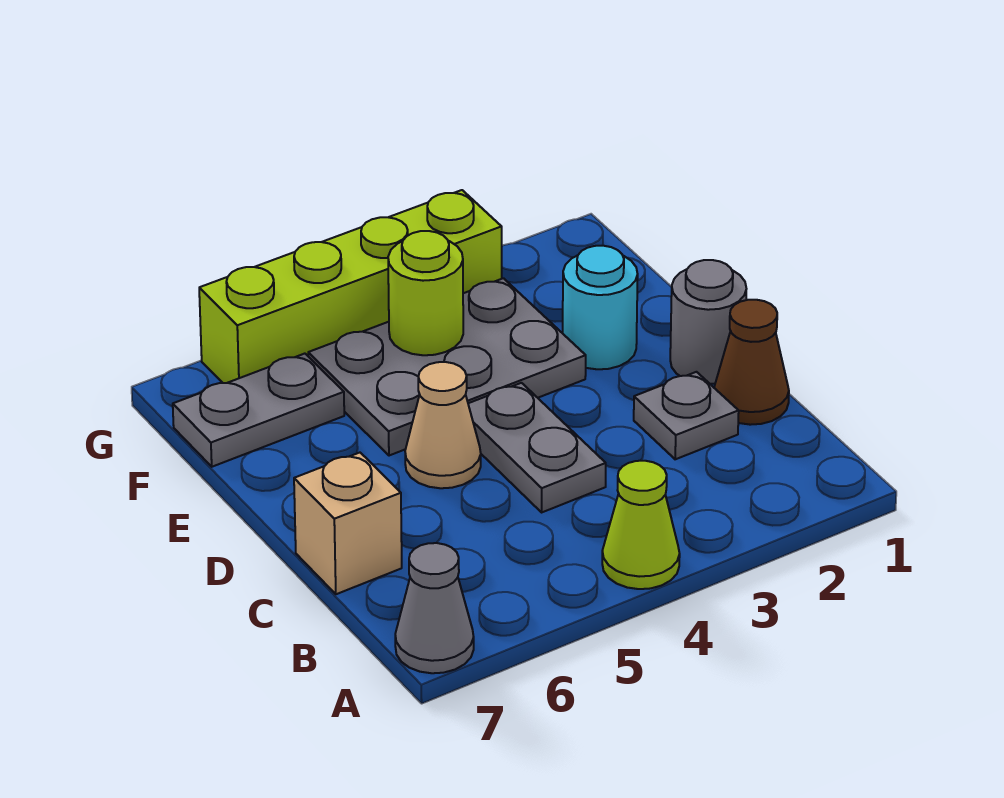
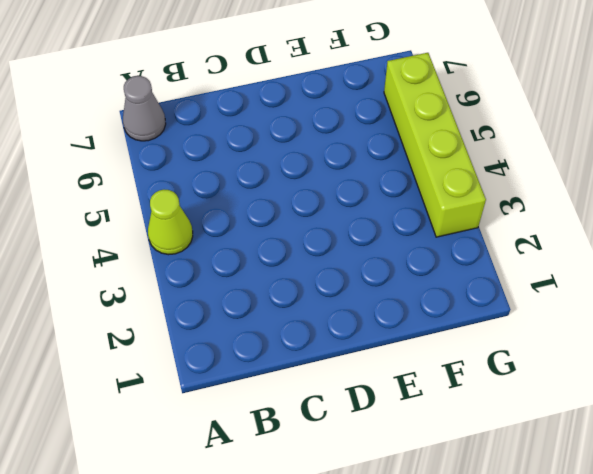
none -> brown 1x1 cone [714,300,789,425]
none -> grey 1x1 plate [634,372,739,459]
none -> grey 1x2 plate [468,383,606,512]

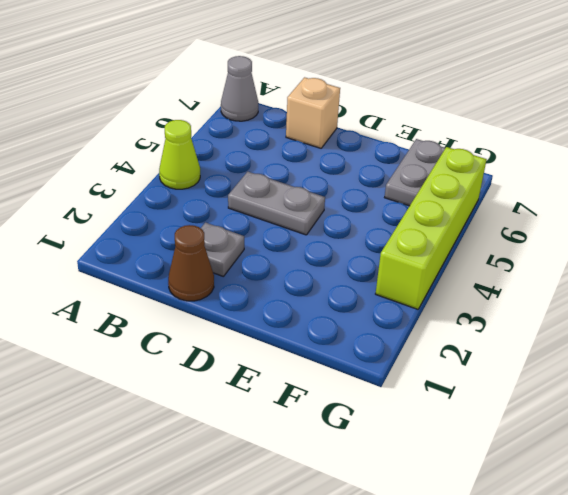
none -> grey 1x1 round brick [670,260,746,384]
none -> tan 1x1 cone [405,362,481,488]
none -> cyan 1x1 round brick [563,246,638,369]

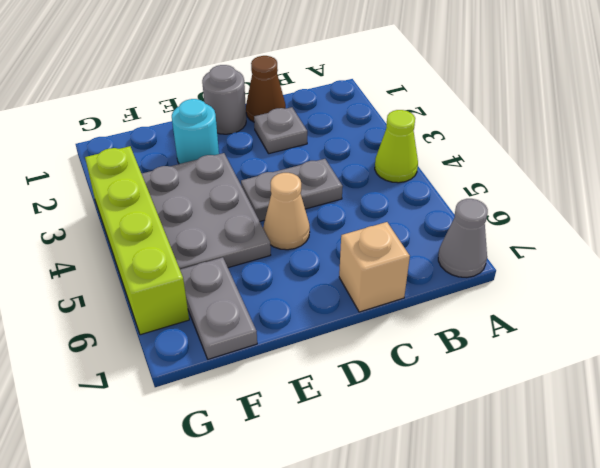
none -> lime 1x1 round brick [388,231,463,355]

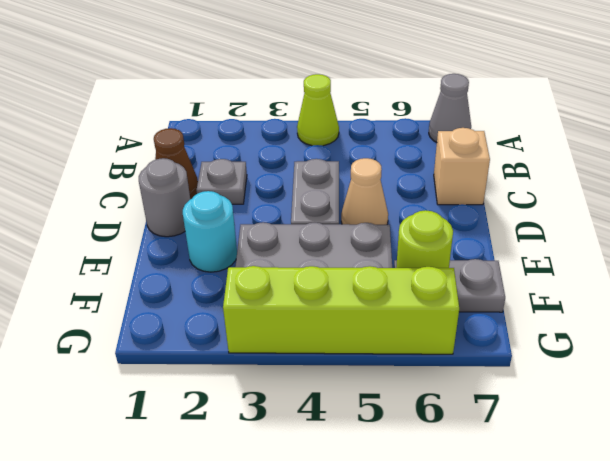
lime 1x1 round brick [396,210,453,268] -> lime 1x1 round brick moved to [388,231,463,355]

